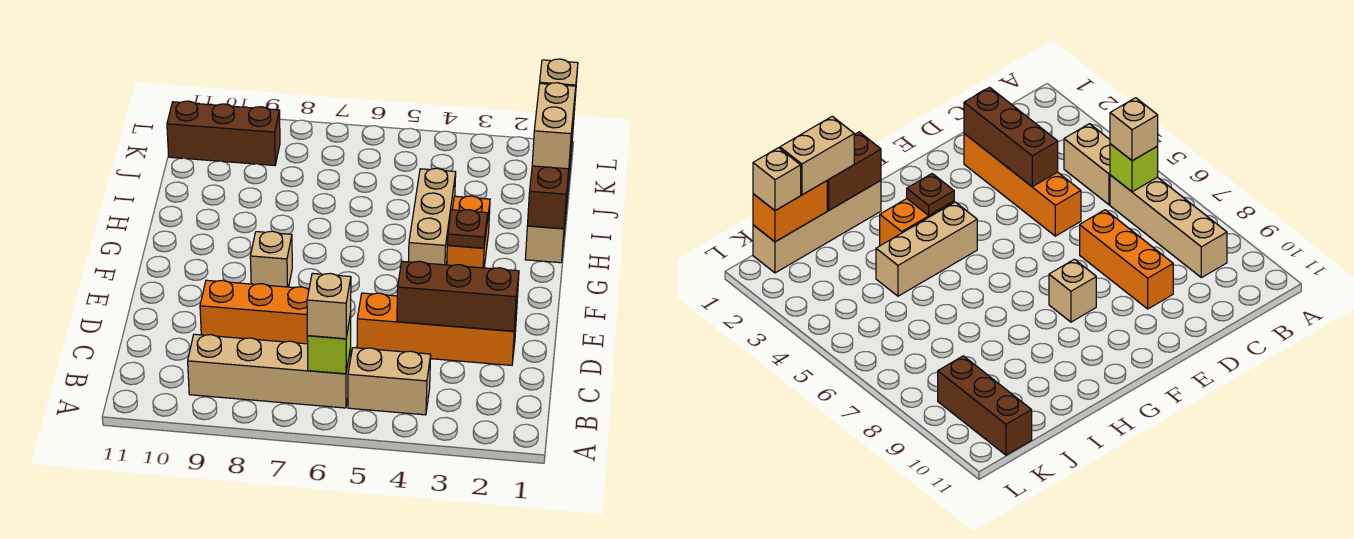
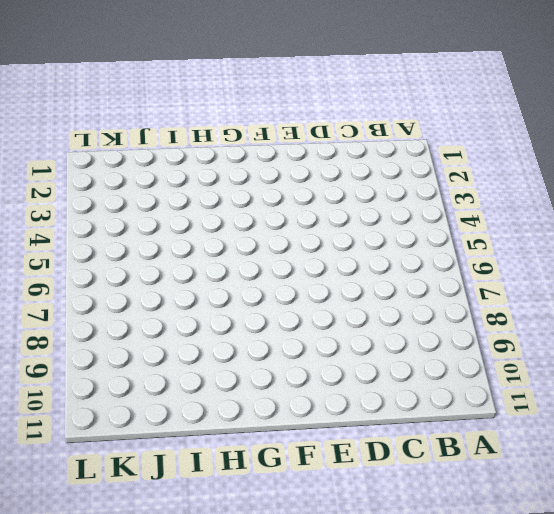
none -> tan 1x2 brick [348,348,431,415]
none -> tan 1x4 brick [188,334,351,408]
none -> orange 1x4 brick [357,293,517,365]

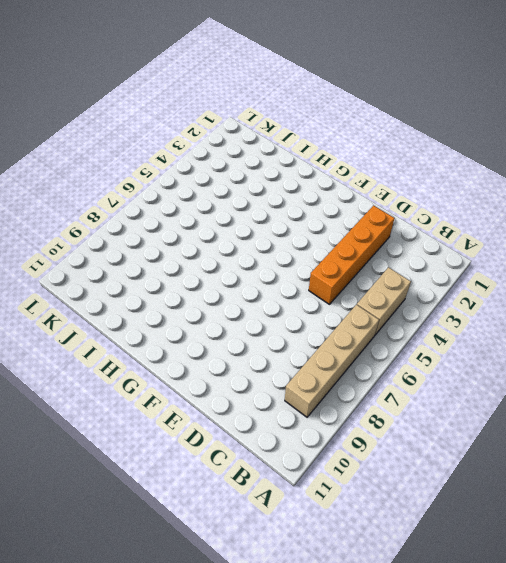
none -> orange 1x3 brick [200,280,309,344]
none -> tan 1x1 brick [250,231,292,287]
none -> orange 1x2 brick [447,196,490,268]

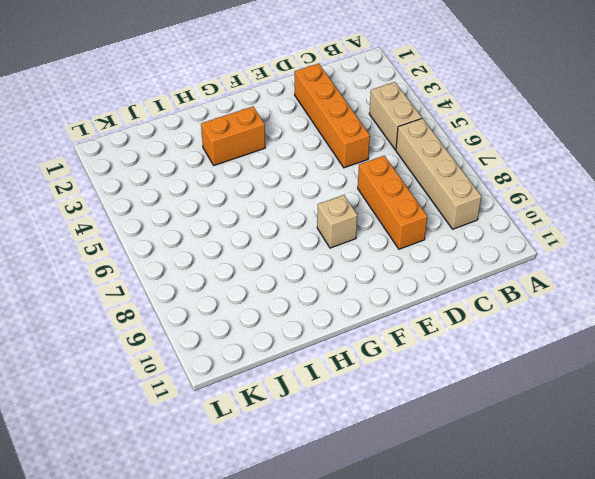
none -> tan 1x3 brick [409,168,456,265]
none -> tan 1x4 brick [525,137,573,263]
none -> brown 1x3 brick [167,101,280,166]

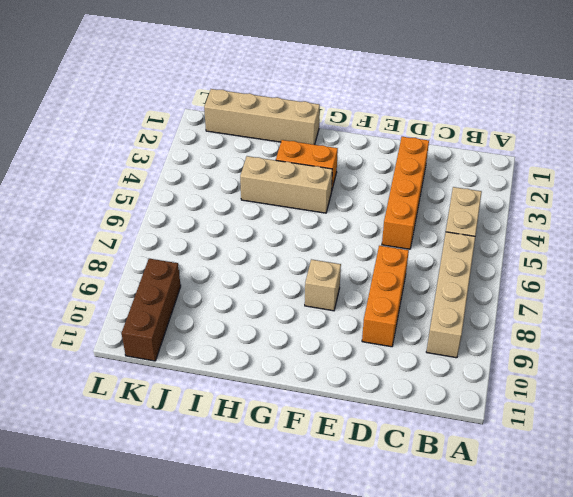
none -> lime 1x1 brick [307,314,351,374]
none -> brown 1x3 brick [397,261,519,331]
none -> brown 1x1 plate [447,210,488,248]

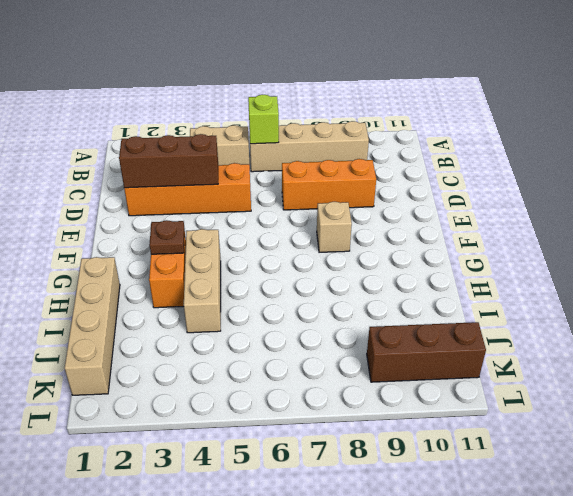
none -> brown 1x2 brick [527,151,571,229]
none -> orange 1x2 brick [753,181,827,242]
none -> tan 1x1 brick [307,273,351,339]

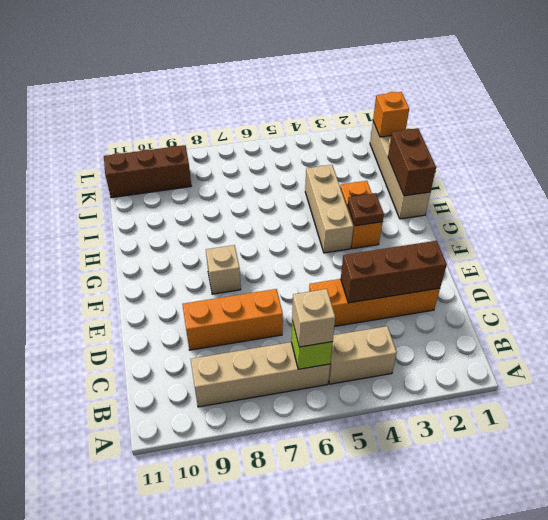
orange 1x1 brick [373,92,409,137] -> orange 1x2 brick [753,181,827,242]
none -> tan 1x2 brick [532,83,576,169]
none -> tan 1x1 brick [540,59,578,107]

